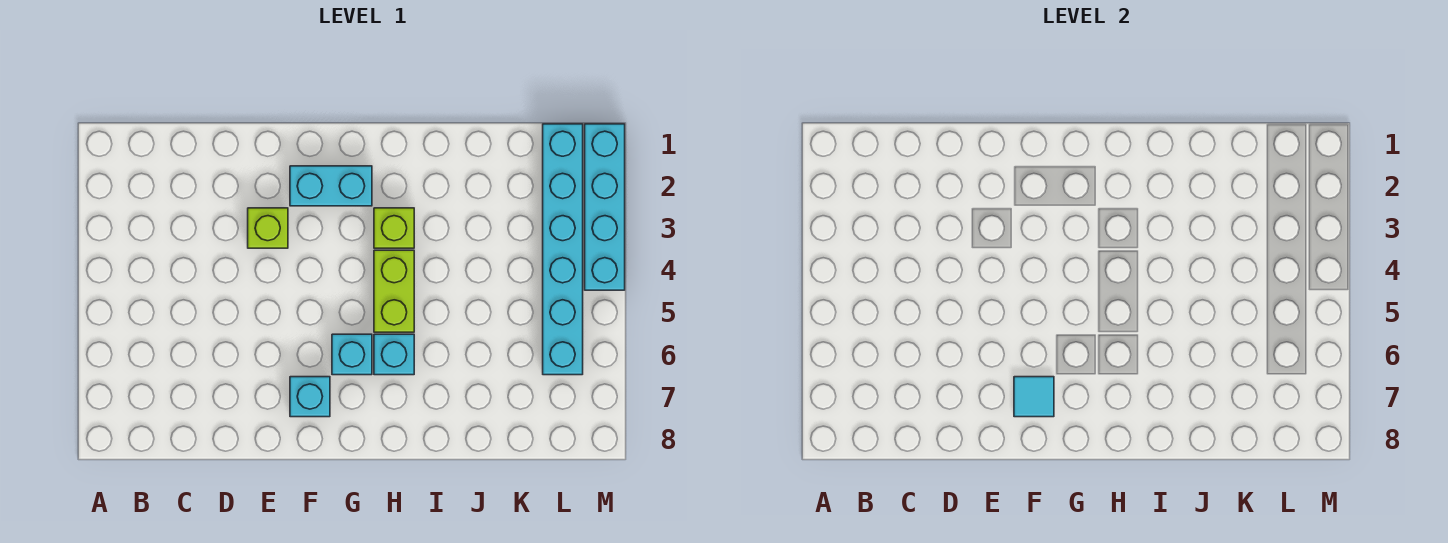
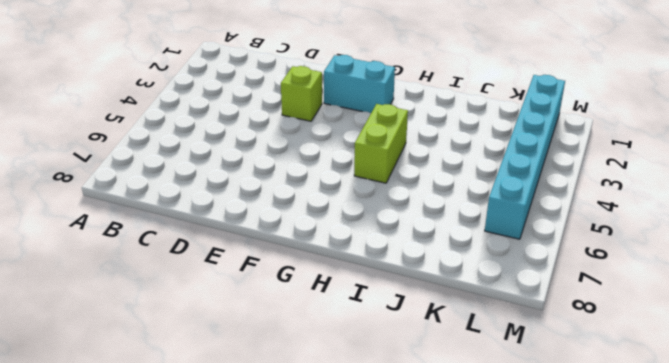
none -> cyan 1x1 brick [290,377,330,417]
none -> cyan 1x1 brick [332,334,372,375]

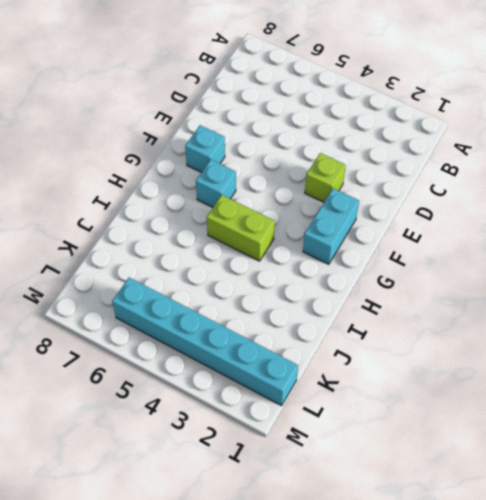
none -> lime 1x1 brick [374,208,414,248]
none -> cyan 1x1 brick [374,334,414,375]

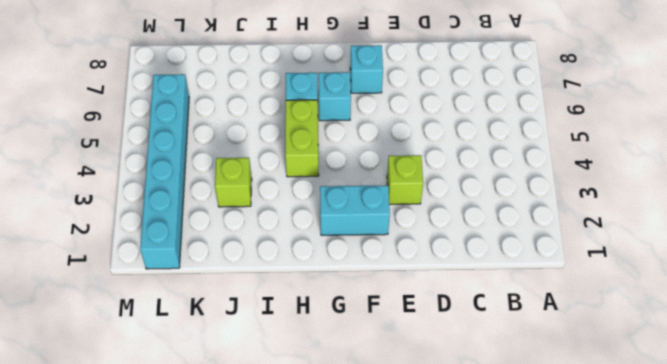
lime 1x1 brick [215,158,252,207] -> lime 1x1 brick moved to [374,208,414,248]
none -> cyan 1x4 brick [585,124,625,290]
none -> cyan 1x1 tile [1014,377,1054,417]

